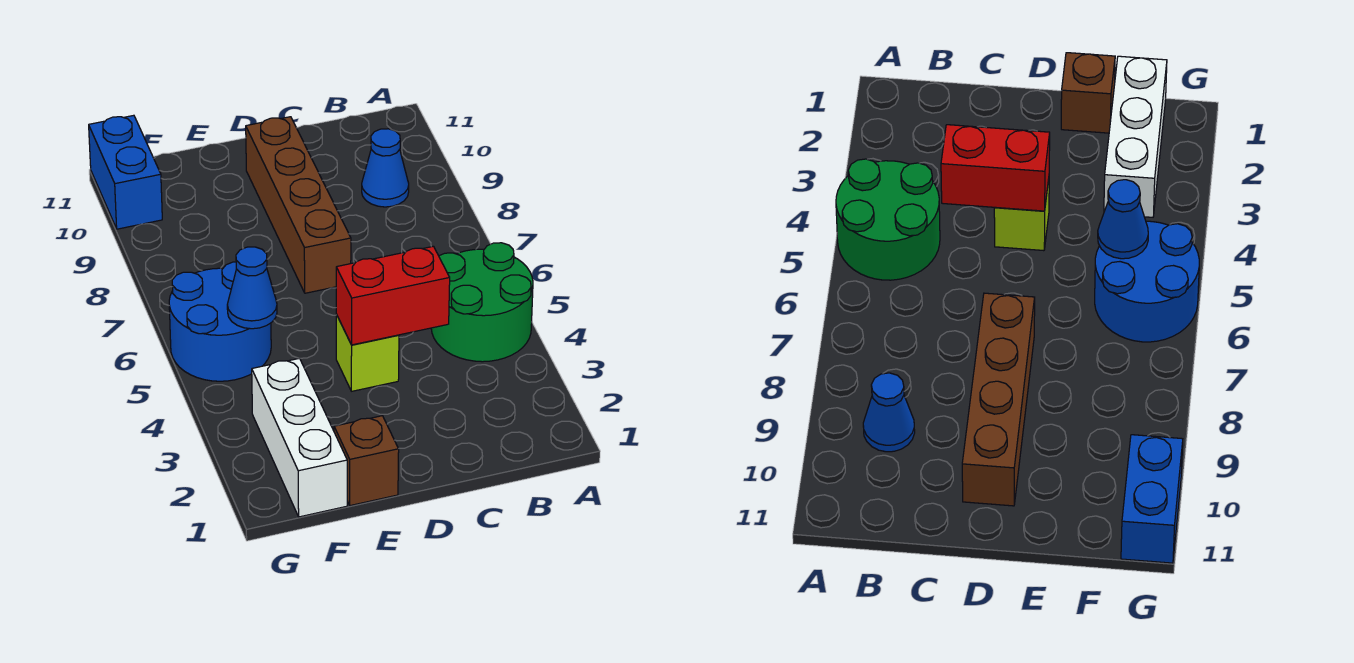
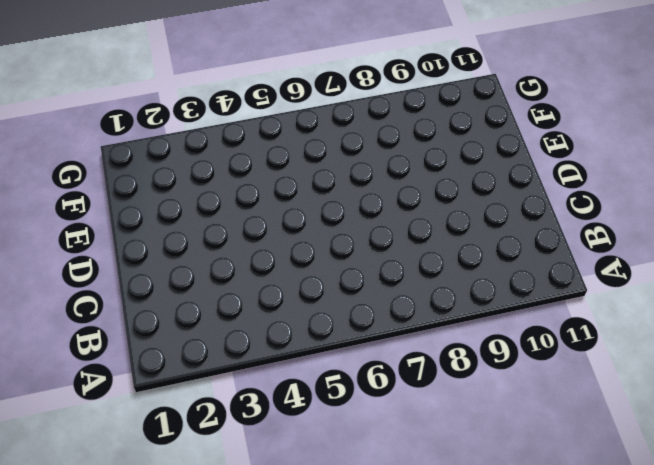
none -> green 2x2 round brick [431,243,533,362]
none -> blue 1x1 cone [362,129,409,207]

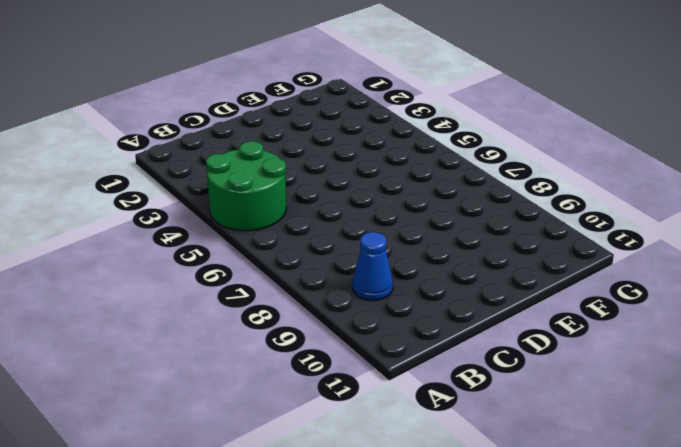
none -> lime 1x1 brick [336,315,399,391]
none -> brown 1x4 brick [246,117,351,293]

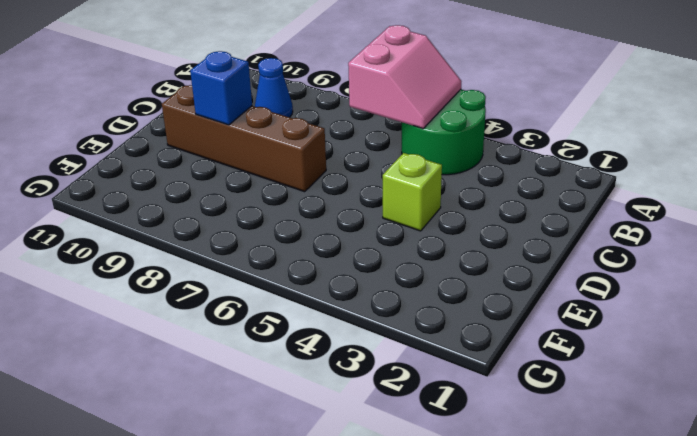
pink 2x2 slope [348,25,461,129] -> none
blue 1x1 brick [190,51,252,125] -> none
none -> brown 1x1 brick [334,416,399,506]
none -> white 1x3 brick [252,358,347,517]

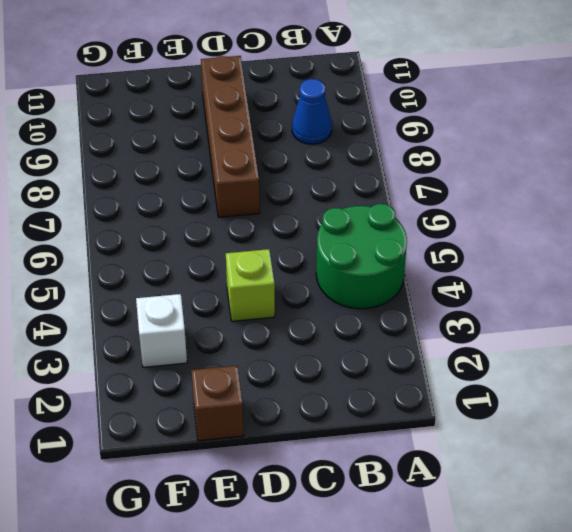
white 1x1 brick [136,294,187,367] -> white 1x3 brick [252,358,347,517]
none -> blue 2x2 round brick [169,262,271,381]
none -> blue 1x2 brick [89,115,162,229]

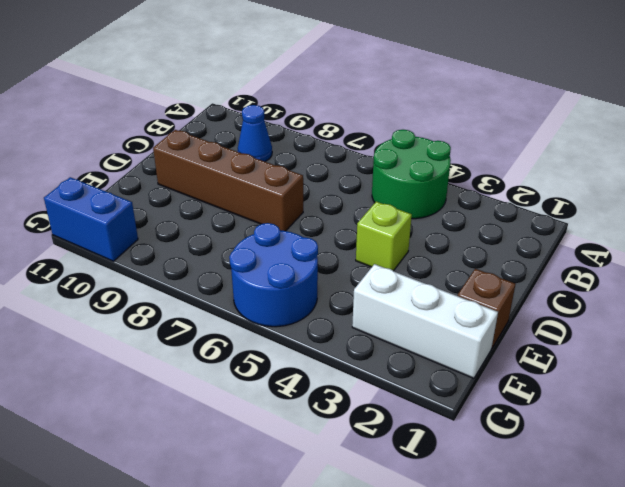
none -> red 1x2 brick [336,246,450,345]
none -> blue 1x1 cone [227,247,277,329]

